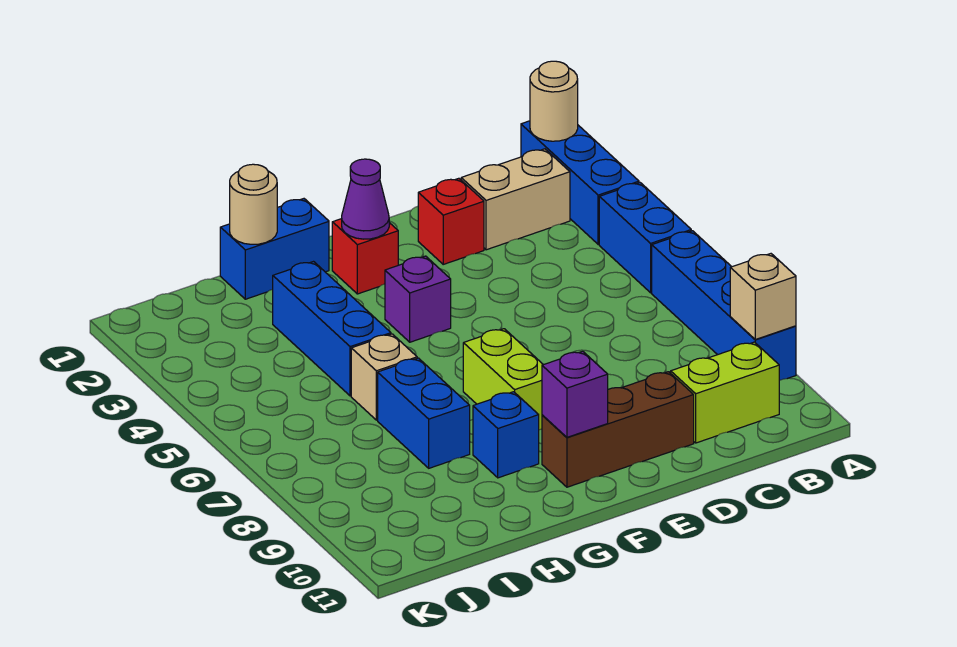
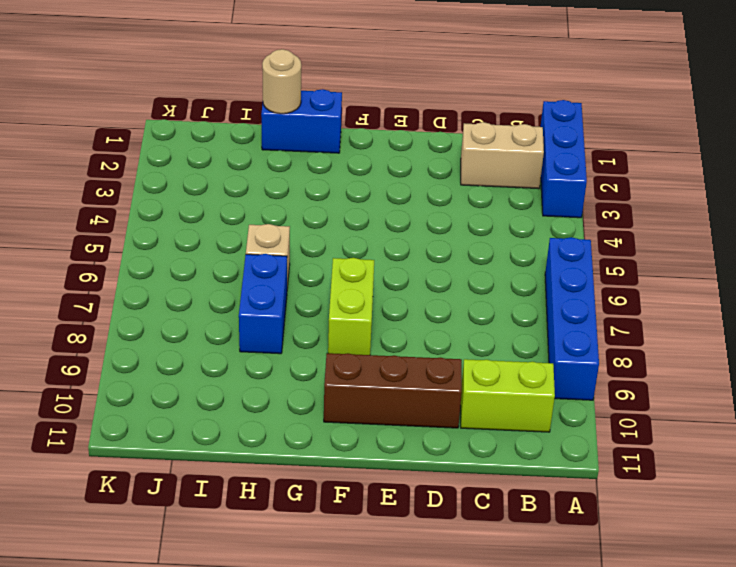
none -> blue 1x2 brick [599,183,691,293]
none -> red 1x1 brick [418,178,484,264]
none -> red 1x1 brick [332,219,398,294]

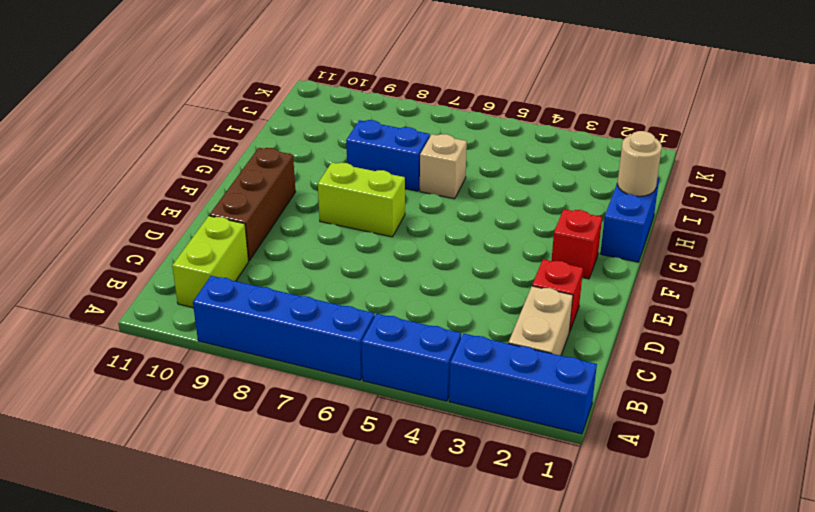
none -> purple 1x1 brick [385,256,451,342]
none -> blue 1x1 brick [473,392,539,478]
none -> blue 1x3 brick [273,262,391,396]

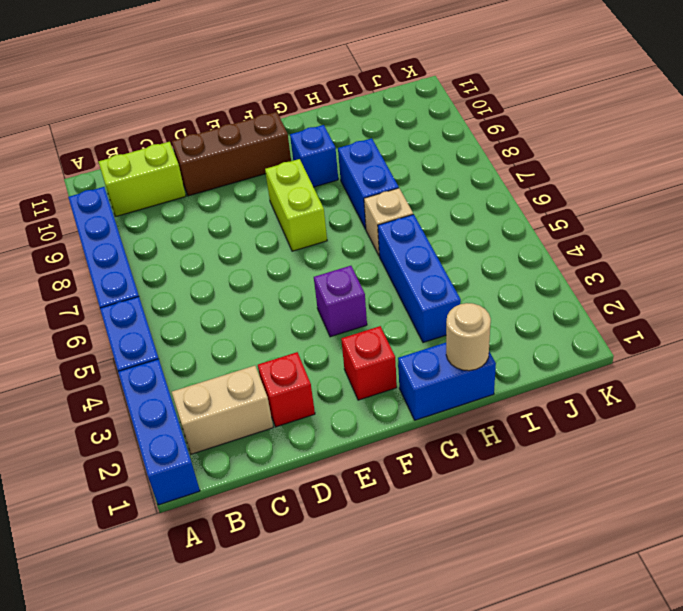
none -> tan 1x1 round brick [530,61,578,141]
none -> tan 1x1 brick [730,254,796,340]
none -> purple 1x1 cone [342,159,389,239]

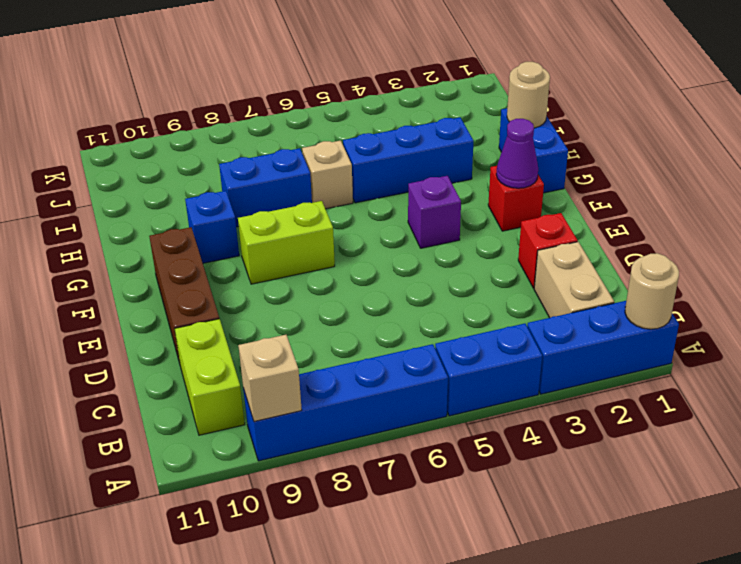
none -> purple 1x1 brick [542,351,608,437]

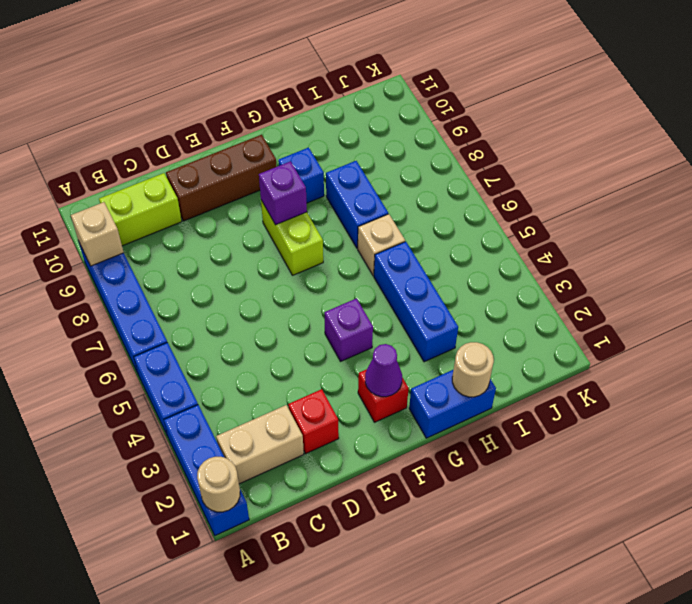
purple 1x1 brick [259,161,307,225] -> purple 1x1 brick moved to [542,351,608,437]

